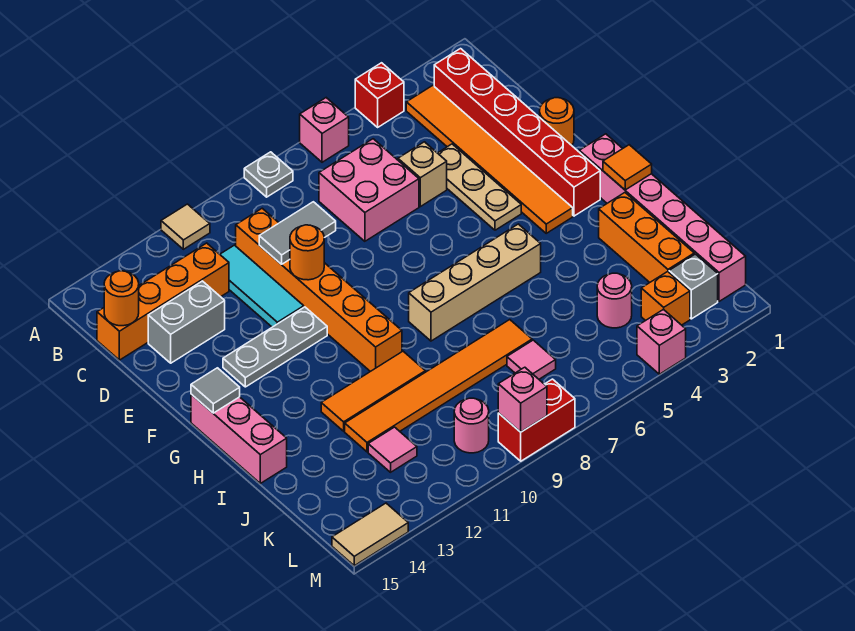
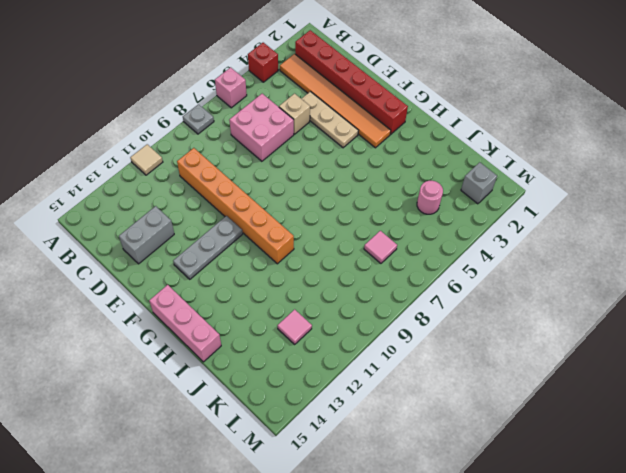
none -> cyan 1x3 tile [220,245,304,327]
none -> orange 1x4 brick [97,243,229,360]
none -> orange 1x1 round brick [540,98,574,145]
none -> pink 1x6 brick [579,134,746,301]

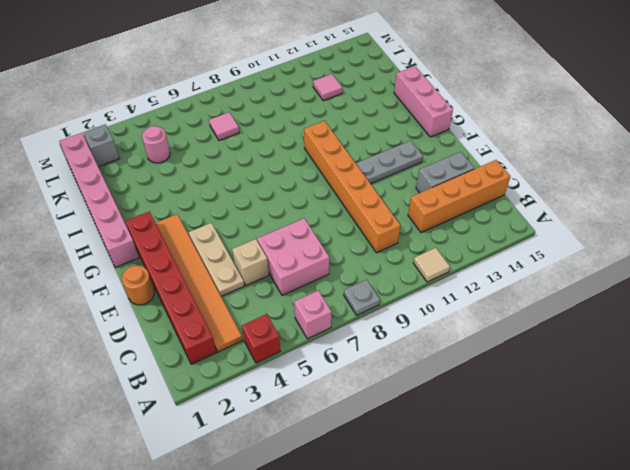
none -> cyan 1x3 tile [220,245,304,327]
none -> tan 1x4 brick [409,224,541,341]
none -> orange 1x3 brick [599,193,694,282]
none -> orange 1x3 tile [321,351,425,431]

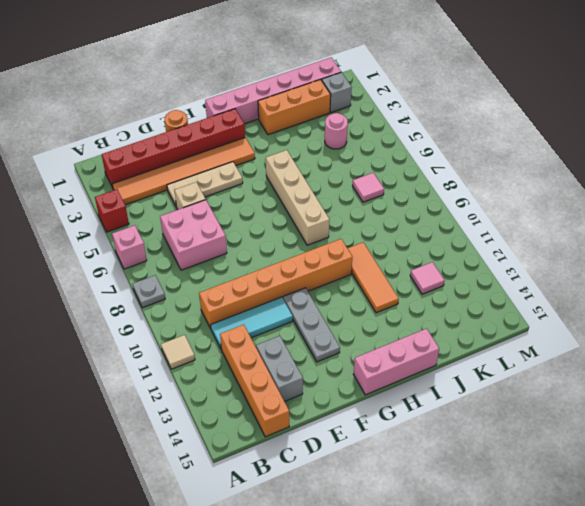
none -> orange 1x6 tile [345,320,532,452]
none -> orange 1x1 brick [641,272,690,325]
none -> pink 1x1 round brick [454,398,489,453]
none -> pink 1x1 brick [637,309,686,374]

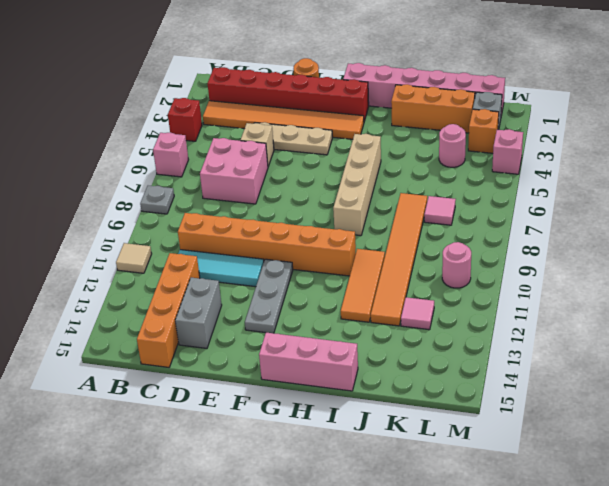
none -> red 1x2 brick [498,379,575,461]
none -> tan 1x2 tile [332,503,408,566]
none -> orange 1x1 round brick [104,271,139,326]
none -> grey 1x2 tile [259,202,336,264]

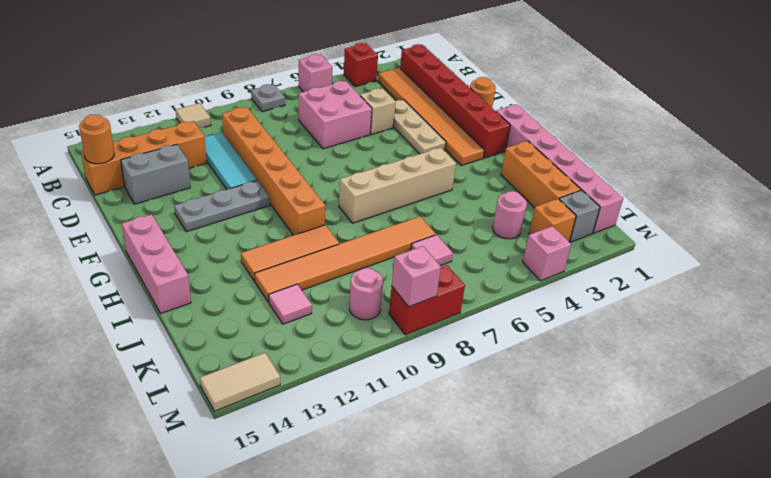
none -> grey 1x2 tile [259,202,336,264]
none -> orange 1x1 round brick [290,225,324,280]
none -> grey 1x1 tile [191,368,240,413]
none -> orange 1x1 tile [603,145,652,190]

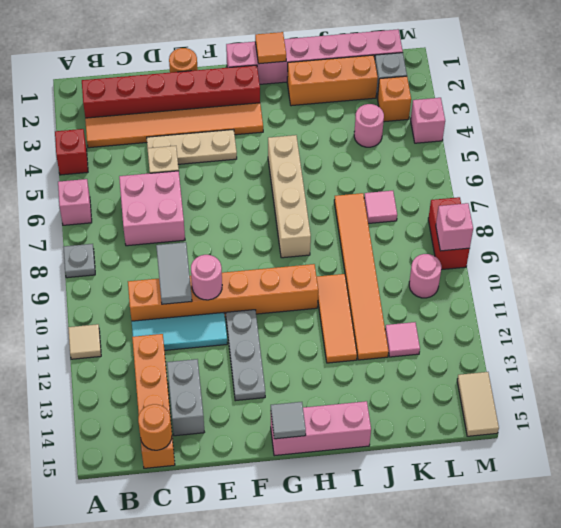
pink 1x1 round brick [191,255,222,300] -> orange 1x1 round brick [290,225,324,280]

